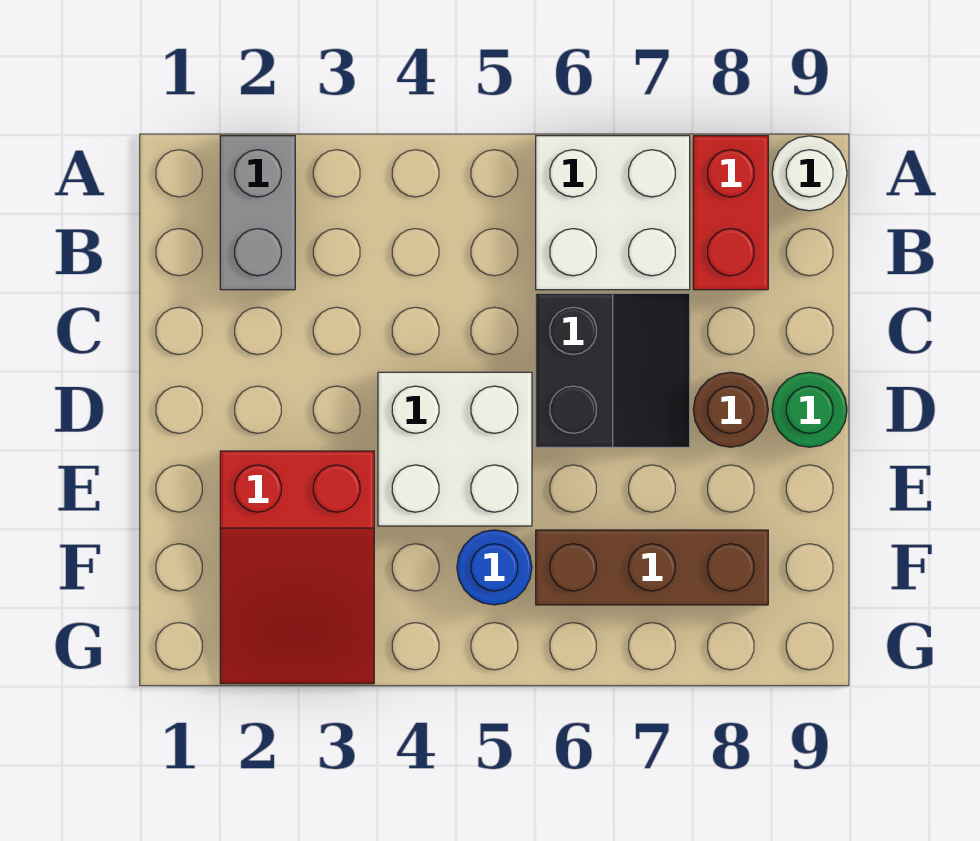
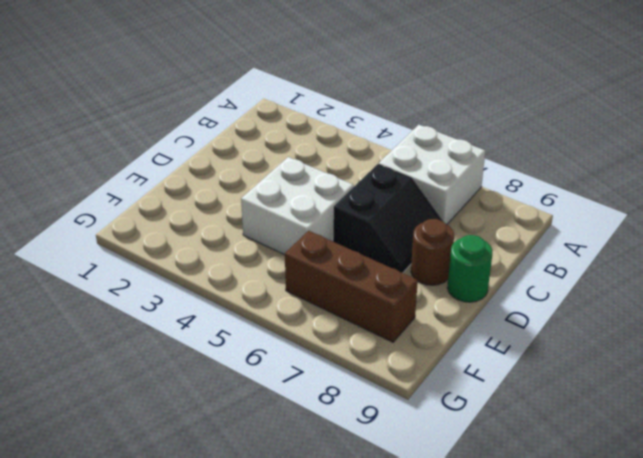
none -> grey 1x2 brick [220,136,295,290]
none -> red 1x2 brick [693,136,768,290]

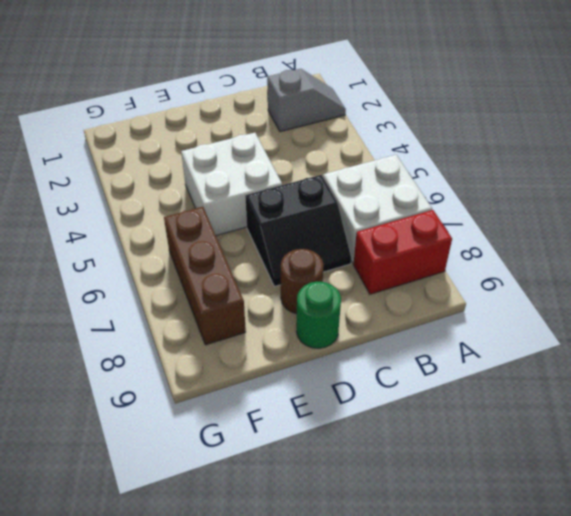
grey 1x2 slope [267,69,346,132] -> grey 1x2 brick [220,136,295,290]
none -> white 1x1 round brick [772,136,847,211]
none -> red 2x3 slope [220,451,374,684]

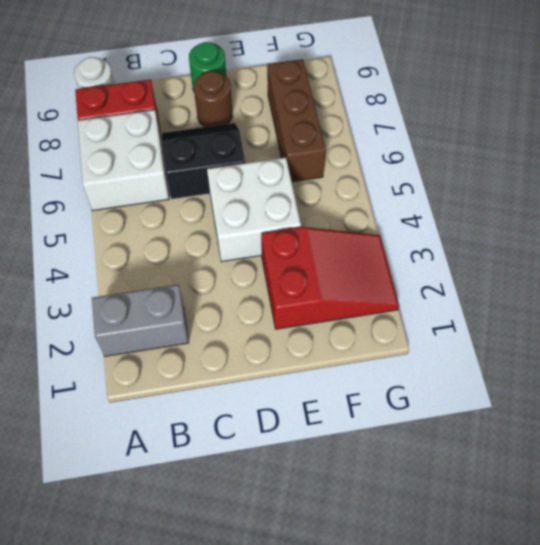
none -> blue 1x1 round brick [457,530,532,605]

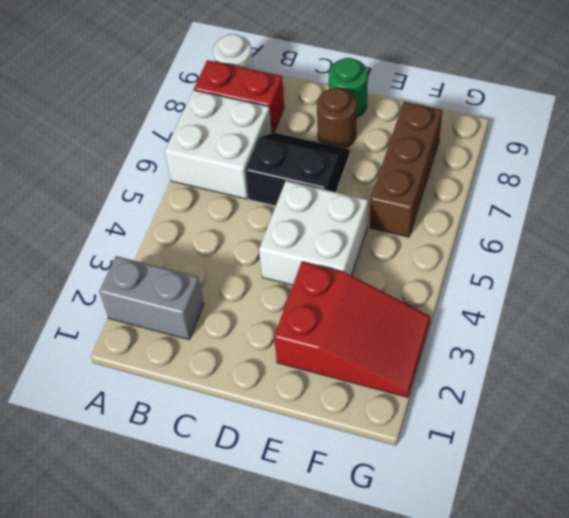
none -> blue 1x1 round brick [457,530,532,605]

